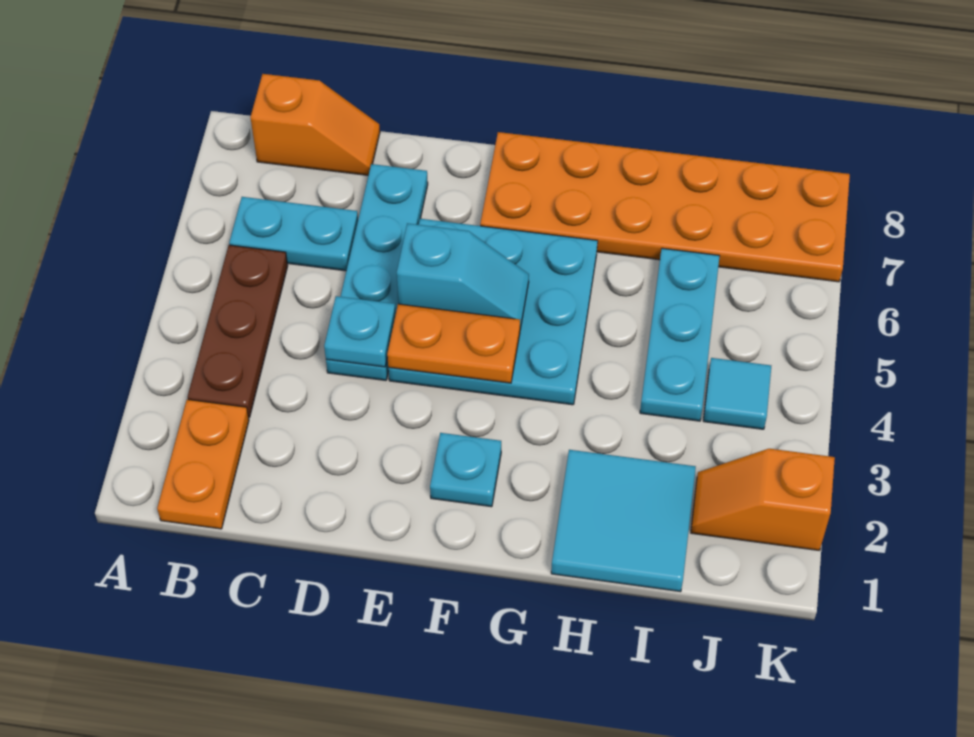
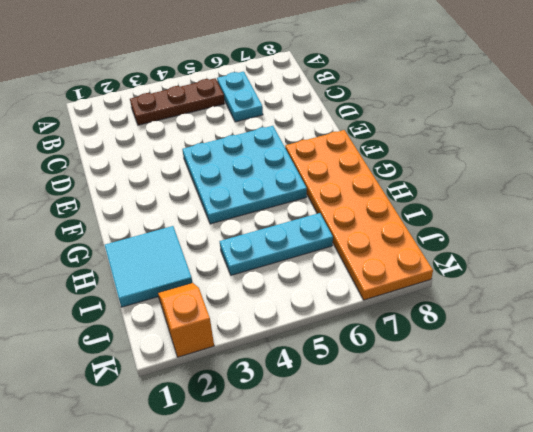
none -> orange 1x2 plate [157,400,249,529]
none -> orange 1x2 slope [250,74,380,175]
none -> cyan 1x4 plate [326,164,428,380]

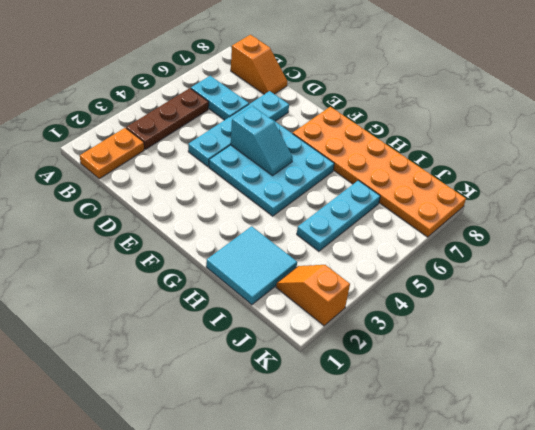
none -> cyan 1x1 plate [430,433,501,507]
none -> cyan 1x1 tile [703,358,771,429]
none -> cyan 1x1 plate [324,296,396,367]

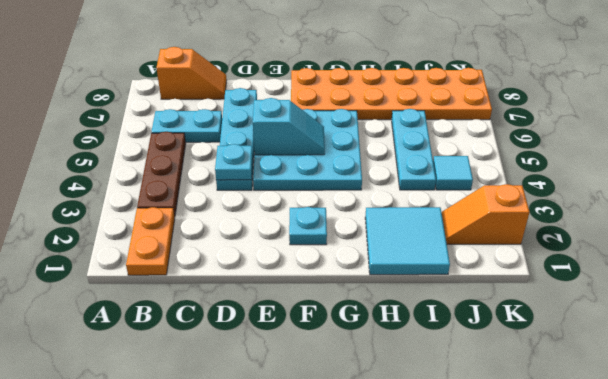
none -> orange 1x2 plate [387,304,520,383]

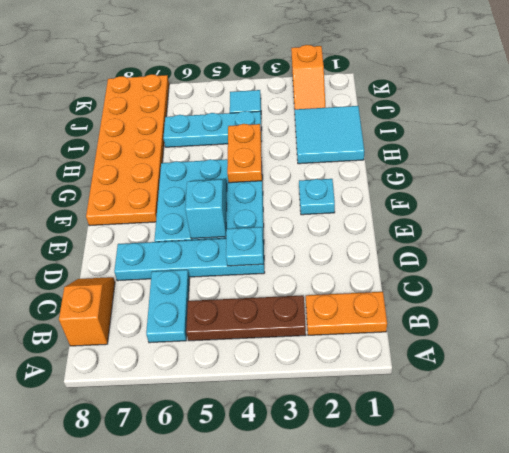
orange 1x2 plate [227,124,262,183] -> orange 1x2 plate moved to [387,304,520,383]

